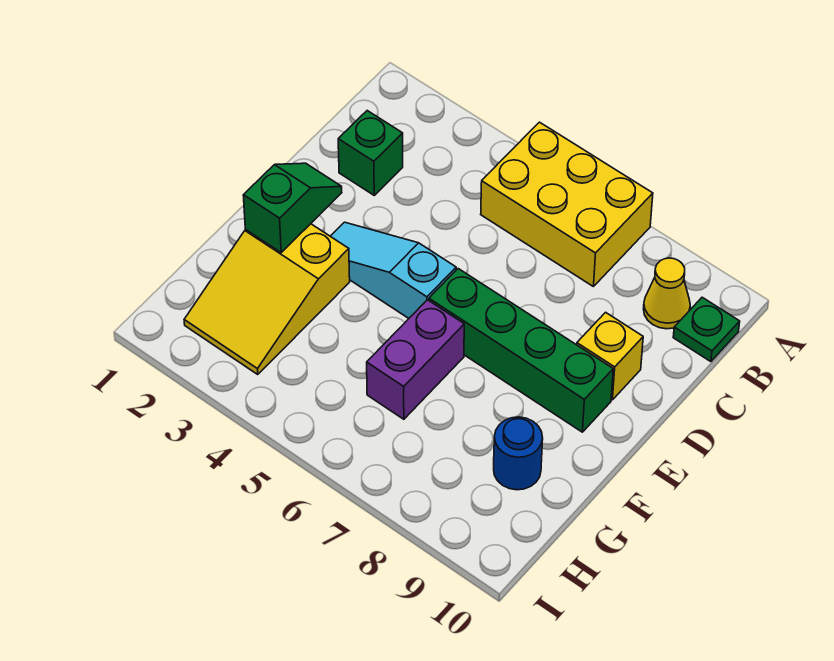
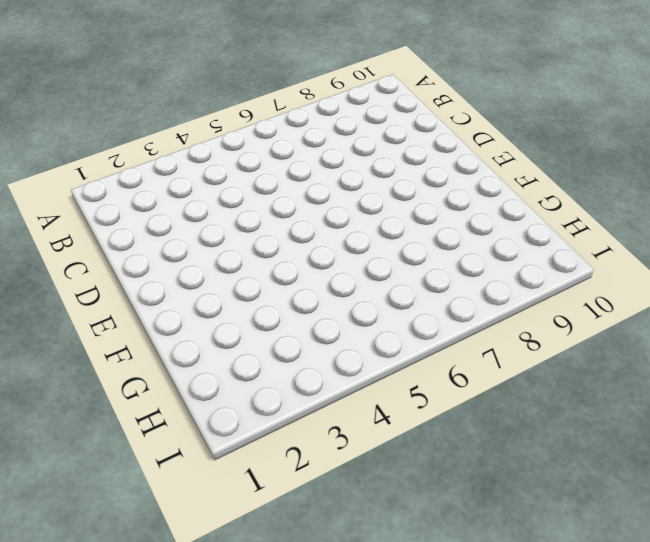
none -> yellow 2x3 brick [481,122,653,287]
none -> yellow 1x1 cone [644,258,690,329]

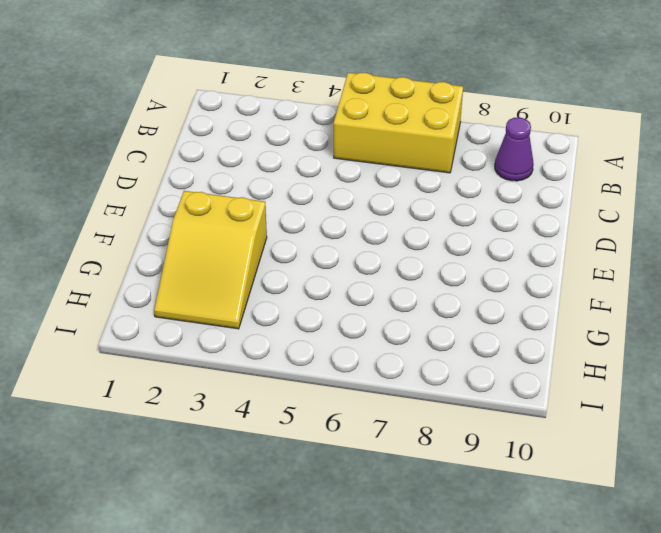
purple 1x1 cone [495,117,534,181] -> yellow 1x1 cone [644,258,690,329]
none -> green 1x1 plate [673,297,740,362]
none -> green 1x1 brick [338,111,403,195]

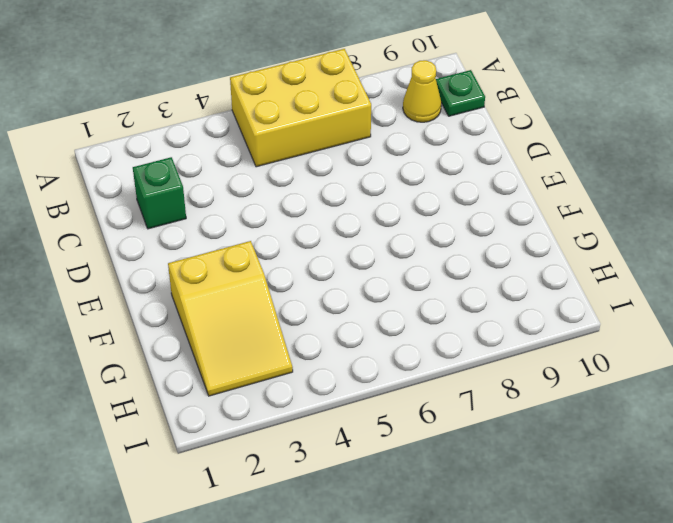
none -> yellow 1x1 brick [577,312,643,400]
none -> cyan 1x3 slope [330,222,456,318]

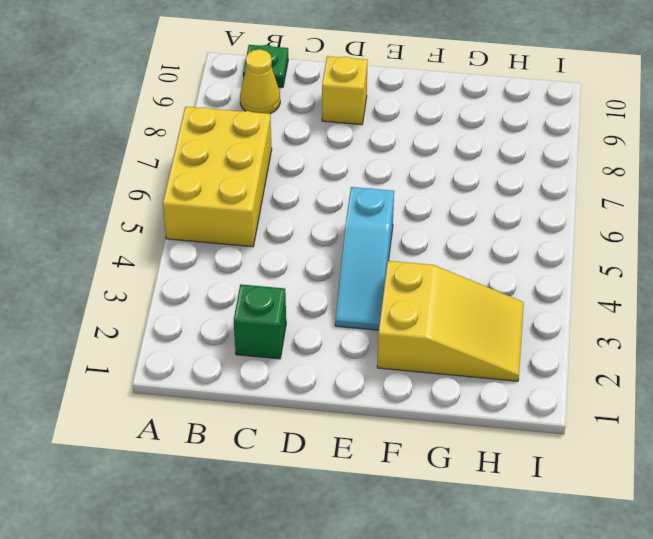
none -> green 1x4 brick [429,269,613,432]
none -> purple 1x2 brick [367,300,464,419]

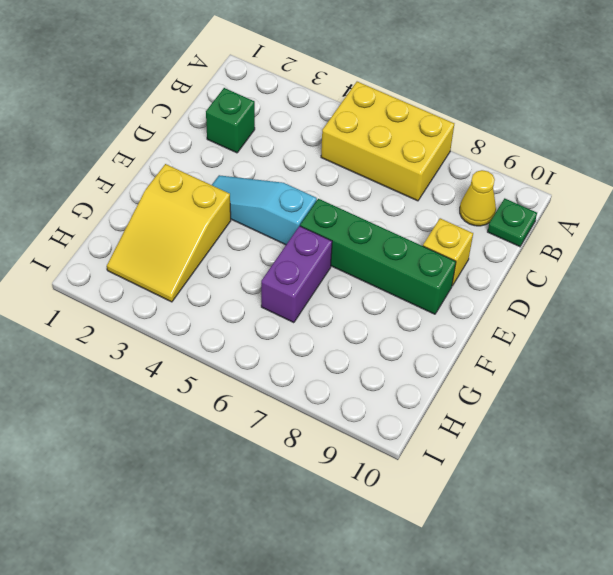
none -> blue 1x1 round brick [494,417,543,490]
none -> green 1x2 slope [243,163,342,253]

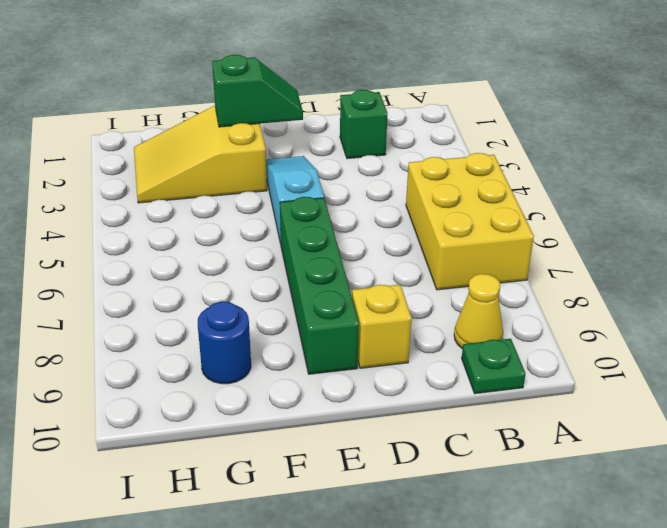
none -> purple 1x2 brick [367,300,464,419]

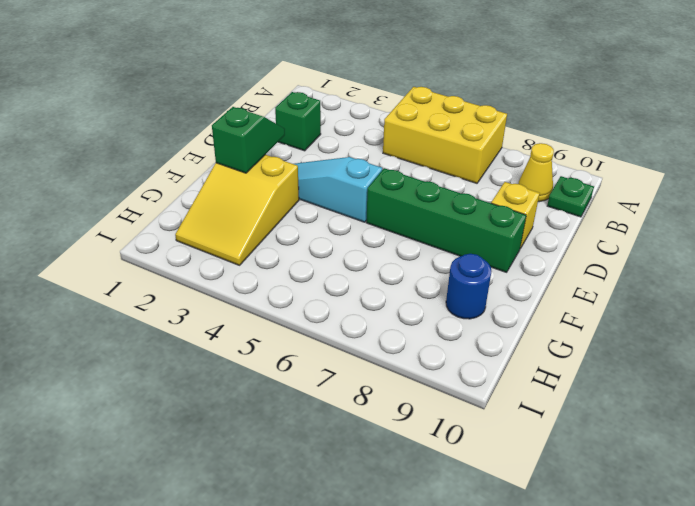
none -> purple 1x2 brick [367,300,464,419]

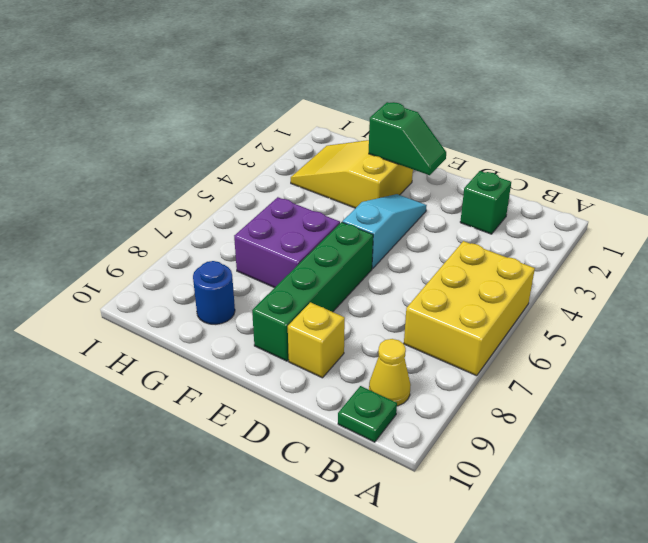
purple 2x2 brick [234,197,340,288] -> purple 1x2 brick [367,300,464,419]

